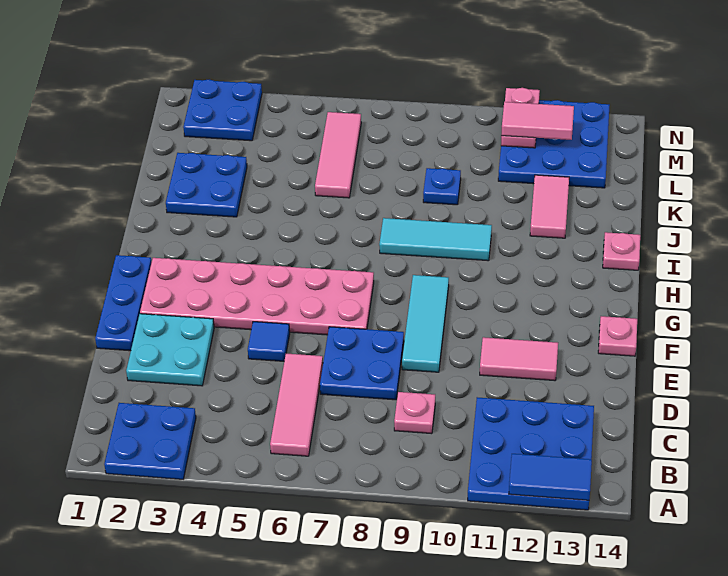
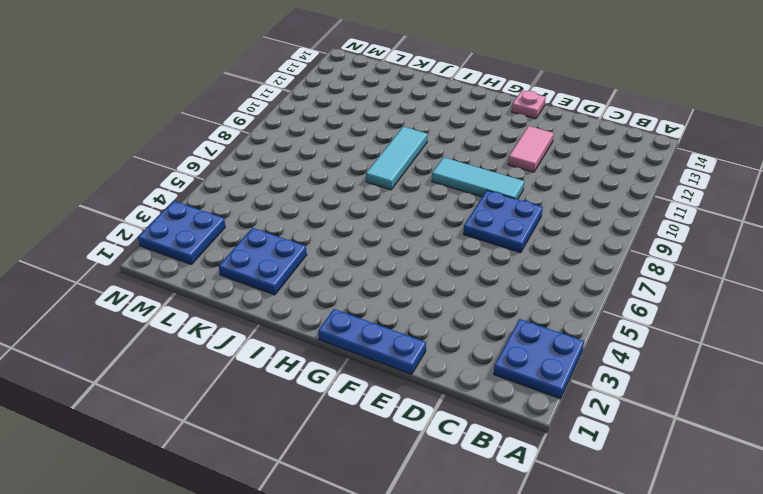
none -> blue 3x3 plate [468,397,594,510]
none -> pink 1x3 tile [270,353,323,456]
none -> pink 1x1 plate [394,392,435,434]

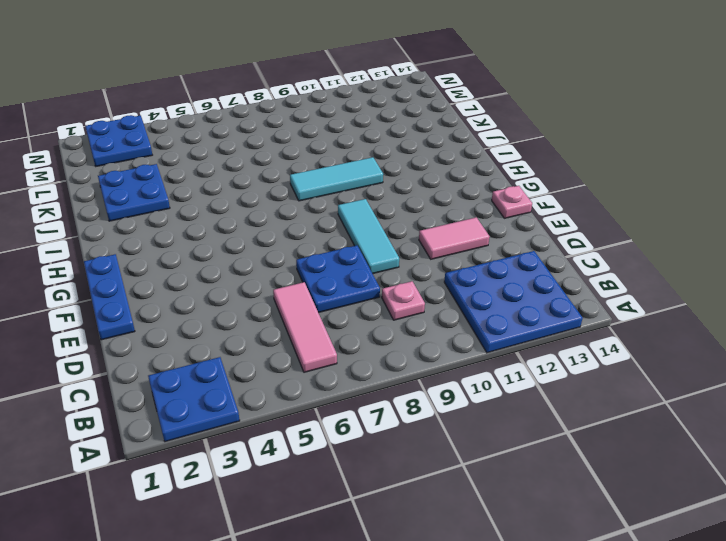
none -> cyan 2x2 plate [126,314,214,386]
none -> blue 1x1 tile [248,322,290,361]
none -> pink 2x6 plate [140,258,374,335]

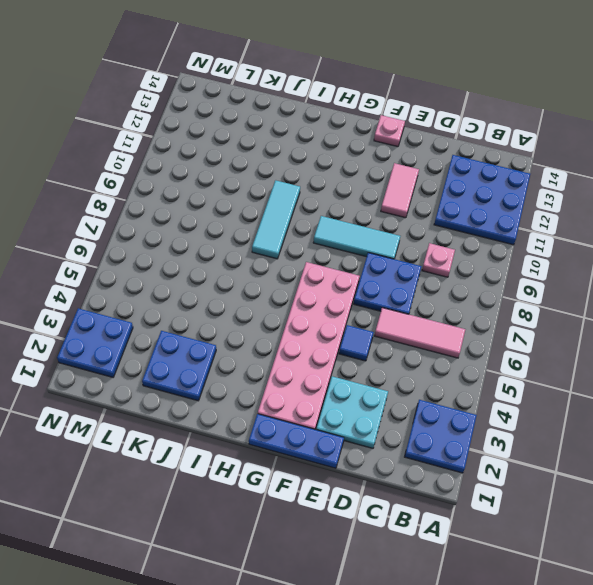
none -> pink 1x1 plate [603,232,640,270]
none -> pink 1x2 tile [530,175,569,238]
none -> pink 1x3 tile [315,112,361,198]

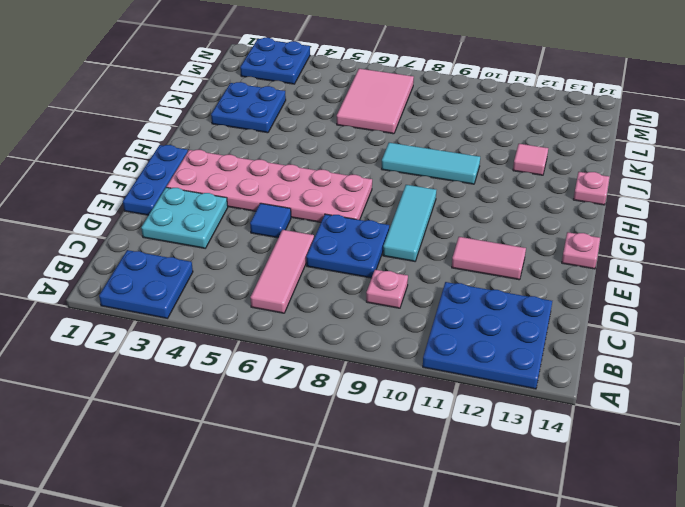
pink 1x1 tile [513,144,548,175] -> pink 1x2 tile [530,175,569,238]
pink 2x3 tile [337,69,414,134] -> pink 1x3 tile [315,112,361,198]
none -> blue 1x1 plate [423,168,461,205]
none -> blue 3x3 plate [498,100,610,188]
none -> blue 1x2 tile [509,454,592,500]

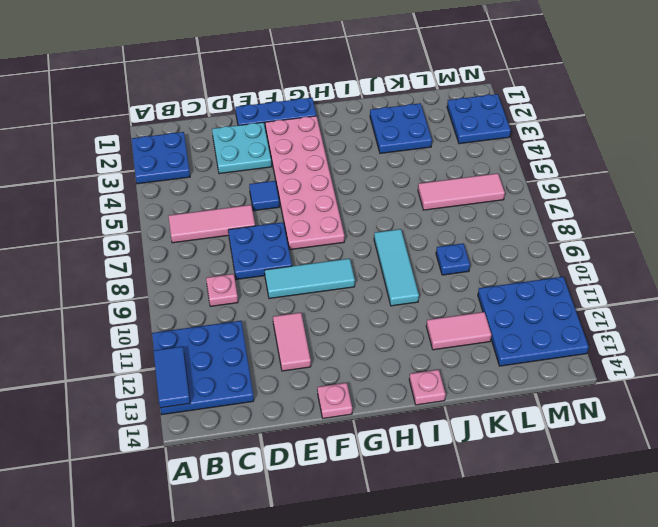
none -> pink 1x2 plate [501,88,540,148]
none -> pink 1x2 tile [501,102,574,140]

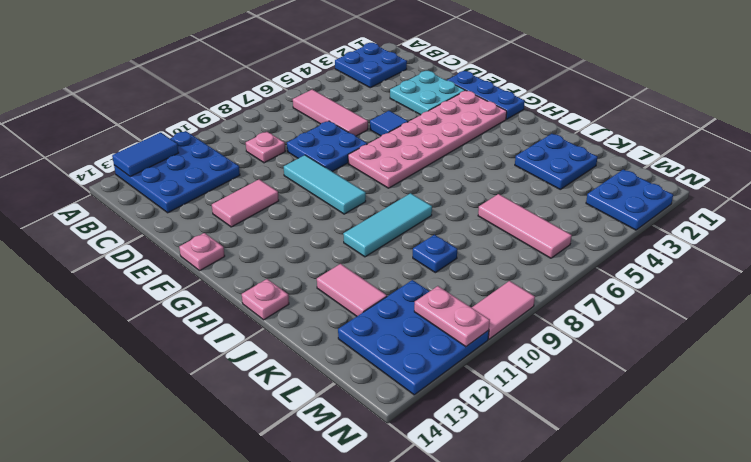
pink 1x2 tile [472,281,535,339] -> pink 1x2 tile moved to [501,102,574,140]

